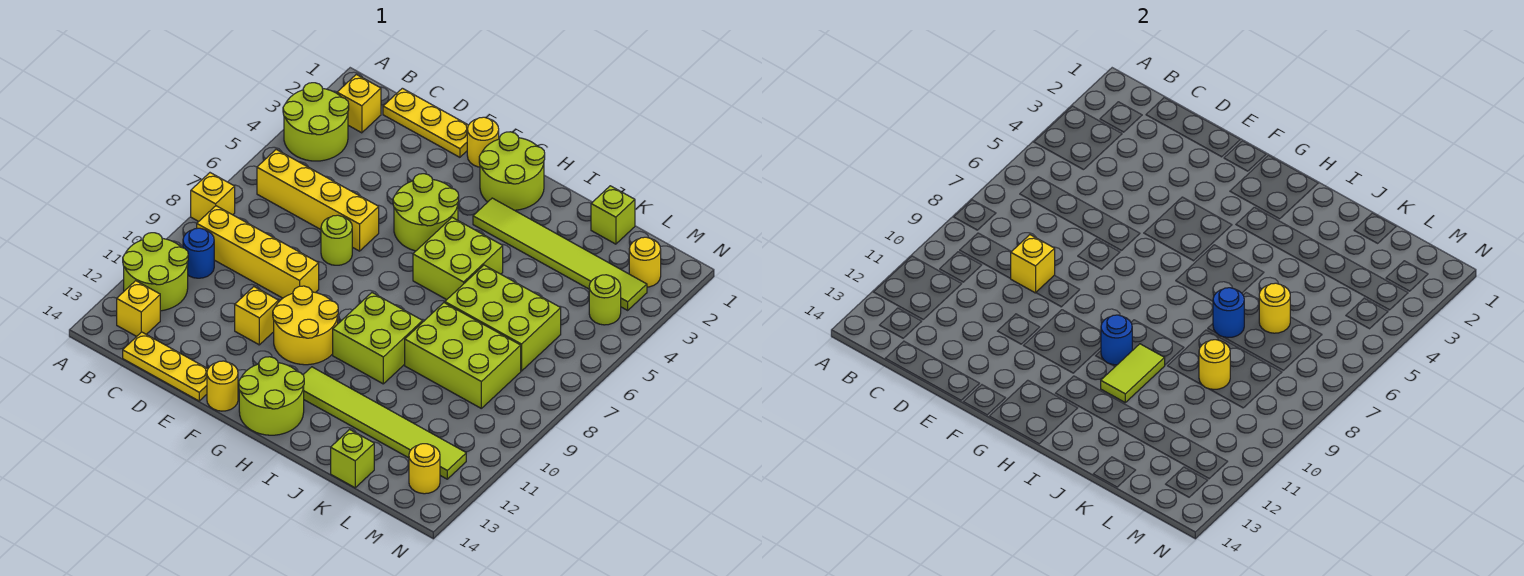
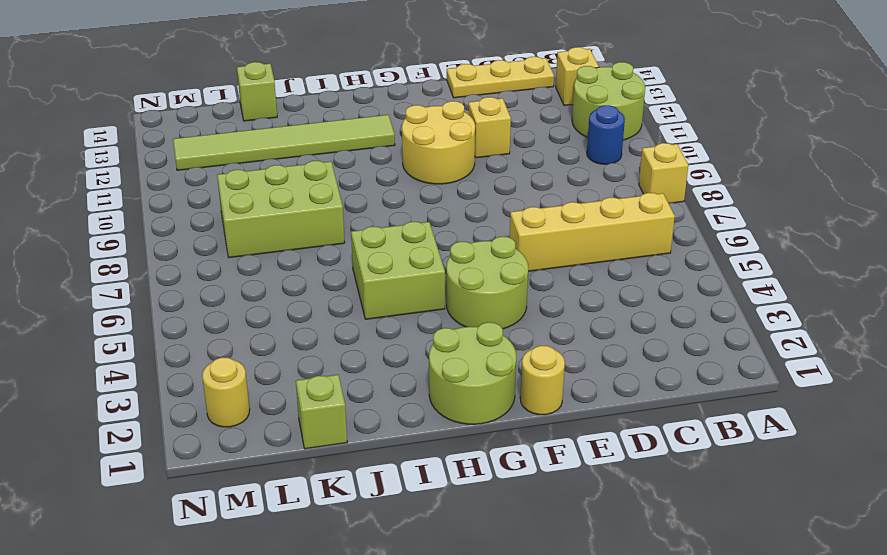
none -> lime 2x2 round brick [283,83,349,161]
none -> yellow 1x1 brick [337,75,381,133]
none -> yellow 1x4 brick [197,206,319,298]
none -> yellow 1x3 plate [383,88,468,157]

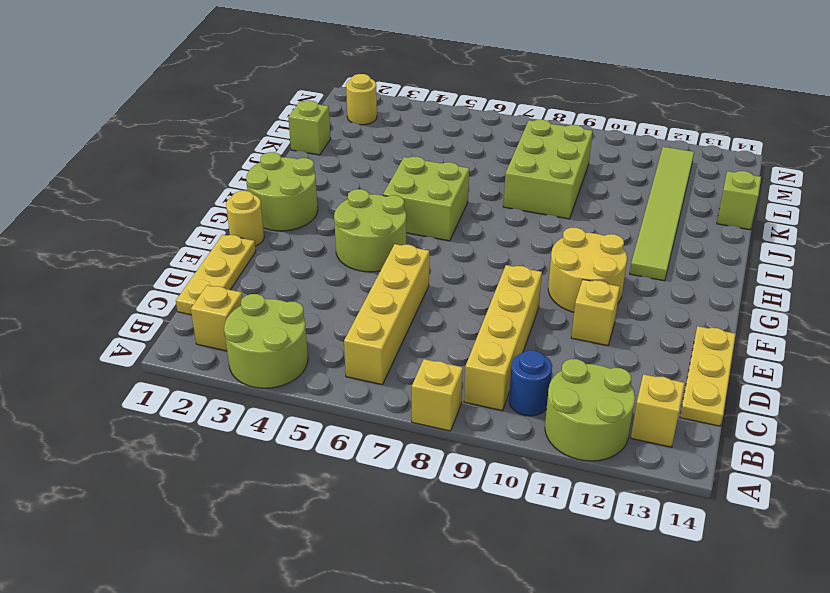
none -> lime 1x1 round brick [321,215,352,265]
none -> yellow 1x1 round brick [207,361,238,411]
none -> lime 2x2 round brick [239,357,304,435]
none -> lime 1x6 tile [473,198,647,310]

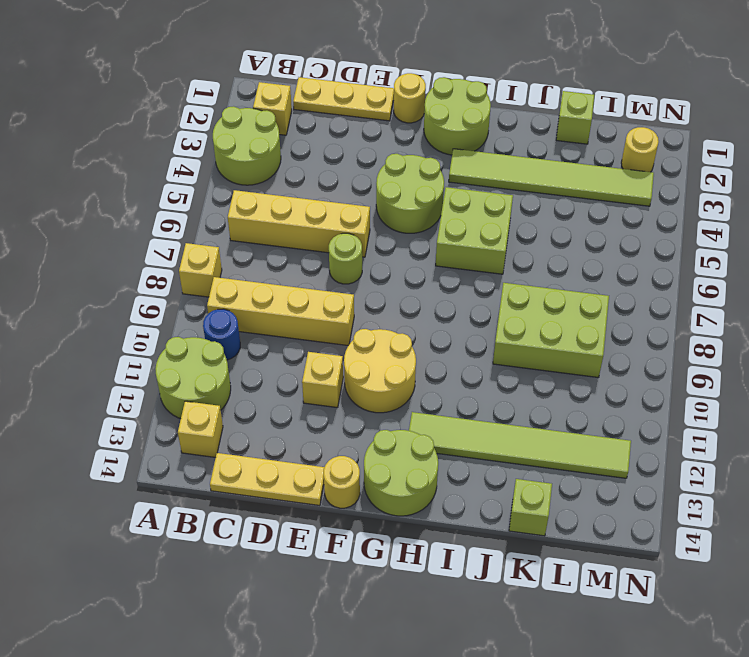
none -> lime 2x2 brick [333,293,423,384]
none -> lime 2x3 brick [445,265,561,371]
none -> lime 1x1 round brick [589,275,621,325]
none -> yellow 1x1 round brick [409,444,440,494]

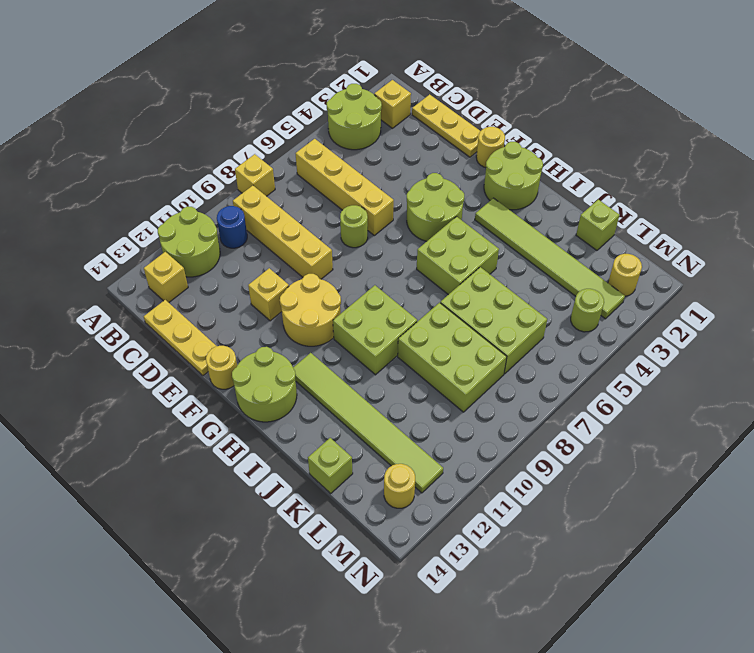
none -> yellow 1x1 brick [1010,235,1055,293]
none -> blue 1x1 round brick [1101,315,1132,365]
none -> lime 1x2 tile [1101,344,1165,402]
none -> blue 1x1 round brick [1213,288,1244,338]

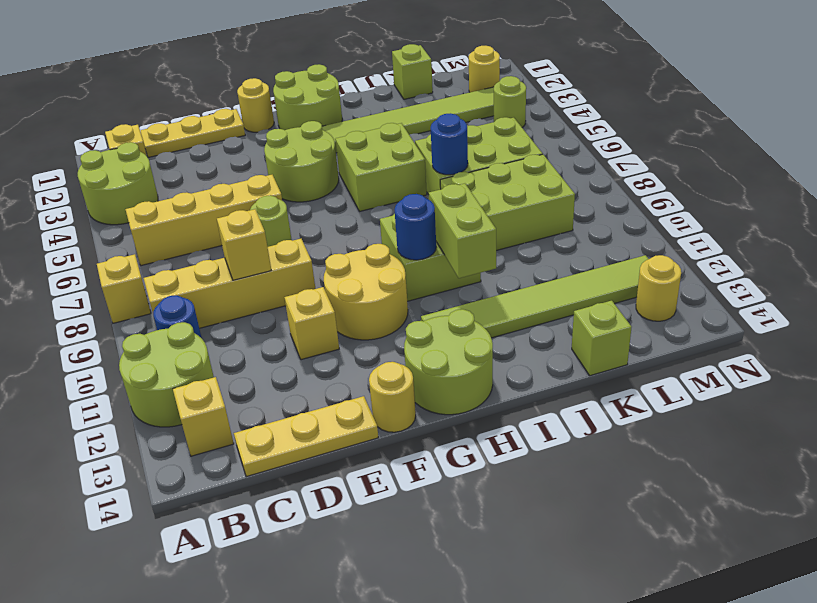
lime 1x2 brick [429,184,496,278] -> lime 1x2 tile [1101,344,1165,402]
none -> yellow 1x1 round brick [1259,283,1290,333]
none -> yellow 1x1 round brick [1199,340,1230,389]

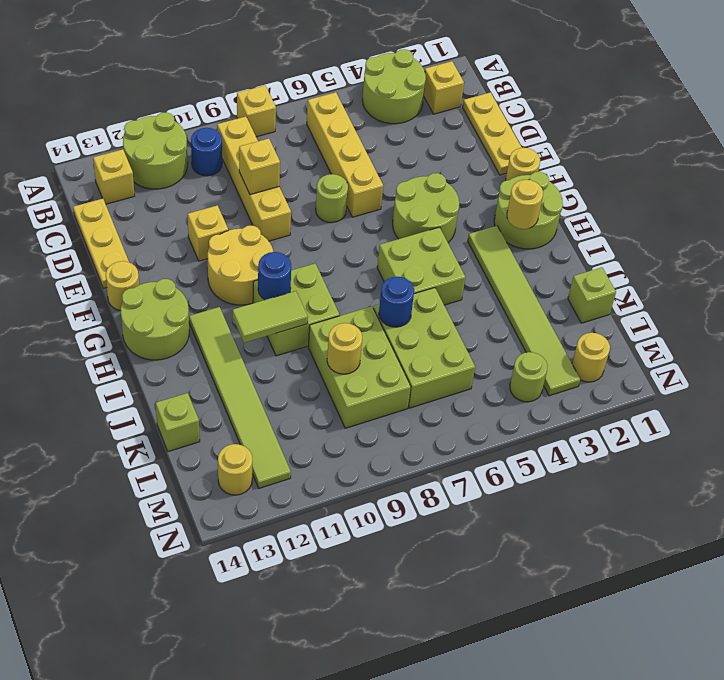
yellow 1x1 round brick [507,180,543,229] -> yellow 1x1 round brick moved to [1259,283,1290,333]

